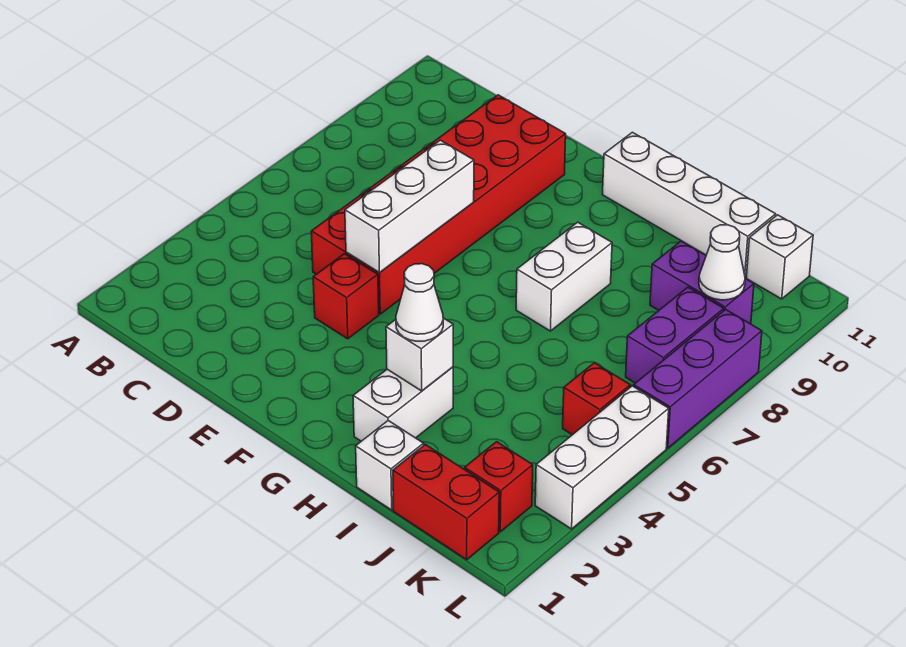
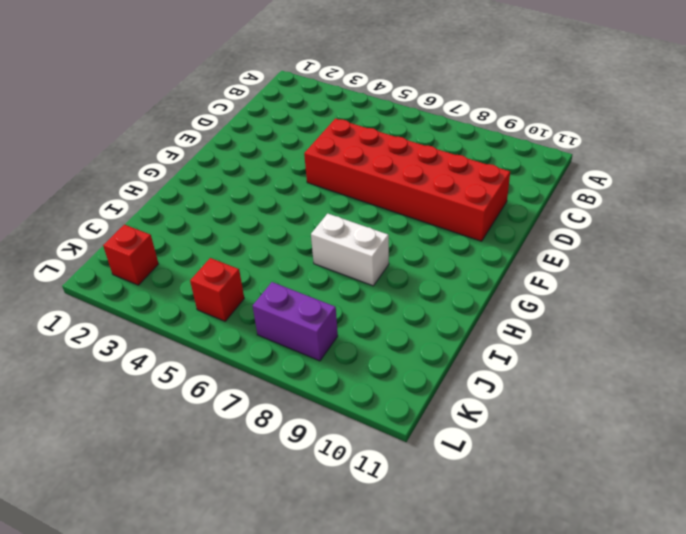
none -> red 1x1 brick [313,254,379,339]
none -> white 1x4 brick [602,132,776,277]
none -> white 1x2 brick [353,367,453,441]

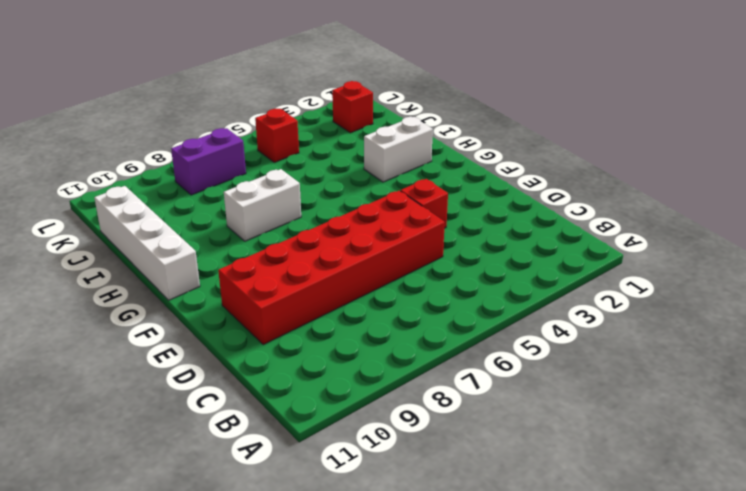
none -> white 1x1 brick [356,421,424,510]
none -> red 1x2 brick [393,444,499,560]
none -> purple 1x2 brick [650,241,754,324]

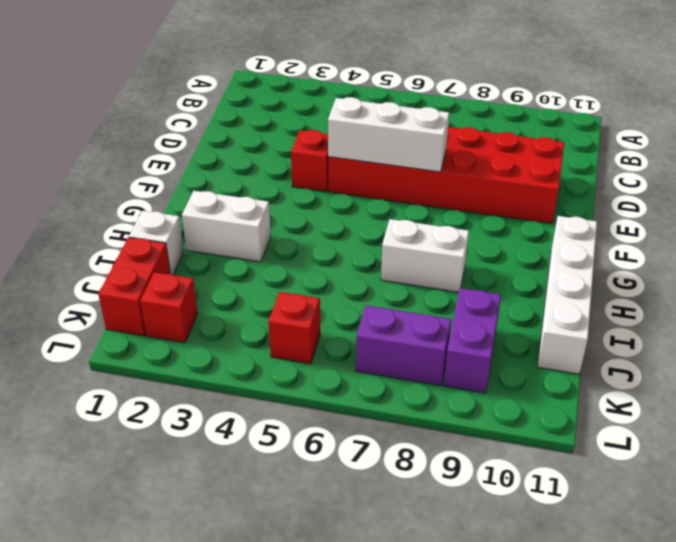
none -> white 1x1 brick [746,215,813,299]
none -> white 1x3 brick [535,386,669,529]
none -> purple 1x3 brick [634,309,762,448]

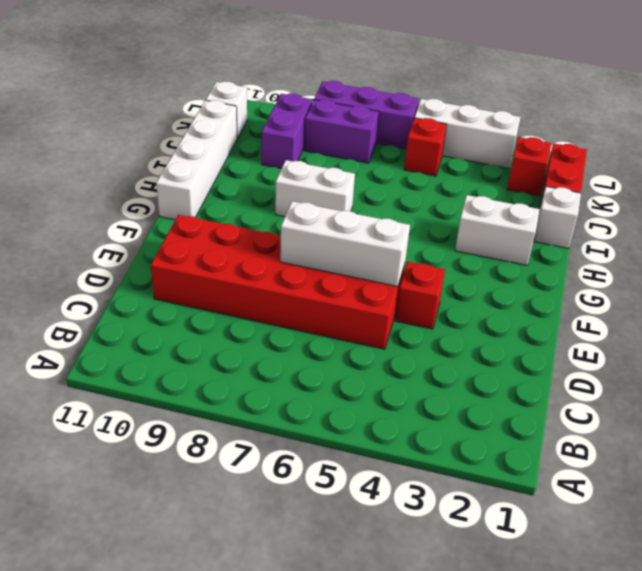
none -> white 1x1 brick [386,318,453,391]
none -> white 1x1 cone [699,225,745,300]
none -> white 1x1 cone [396,264,443,341]

